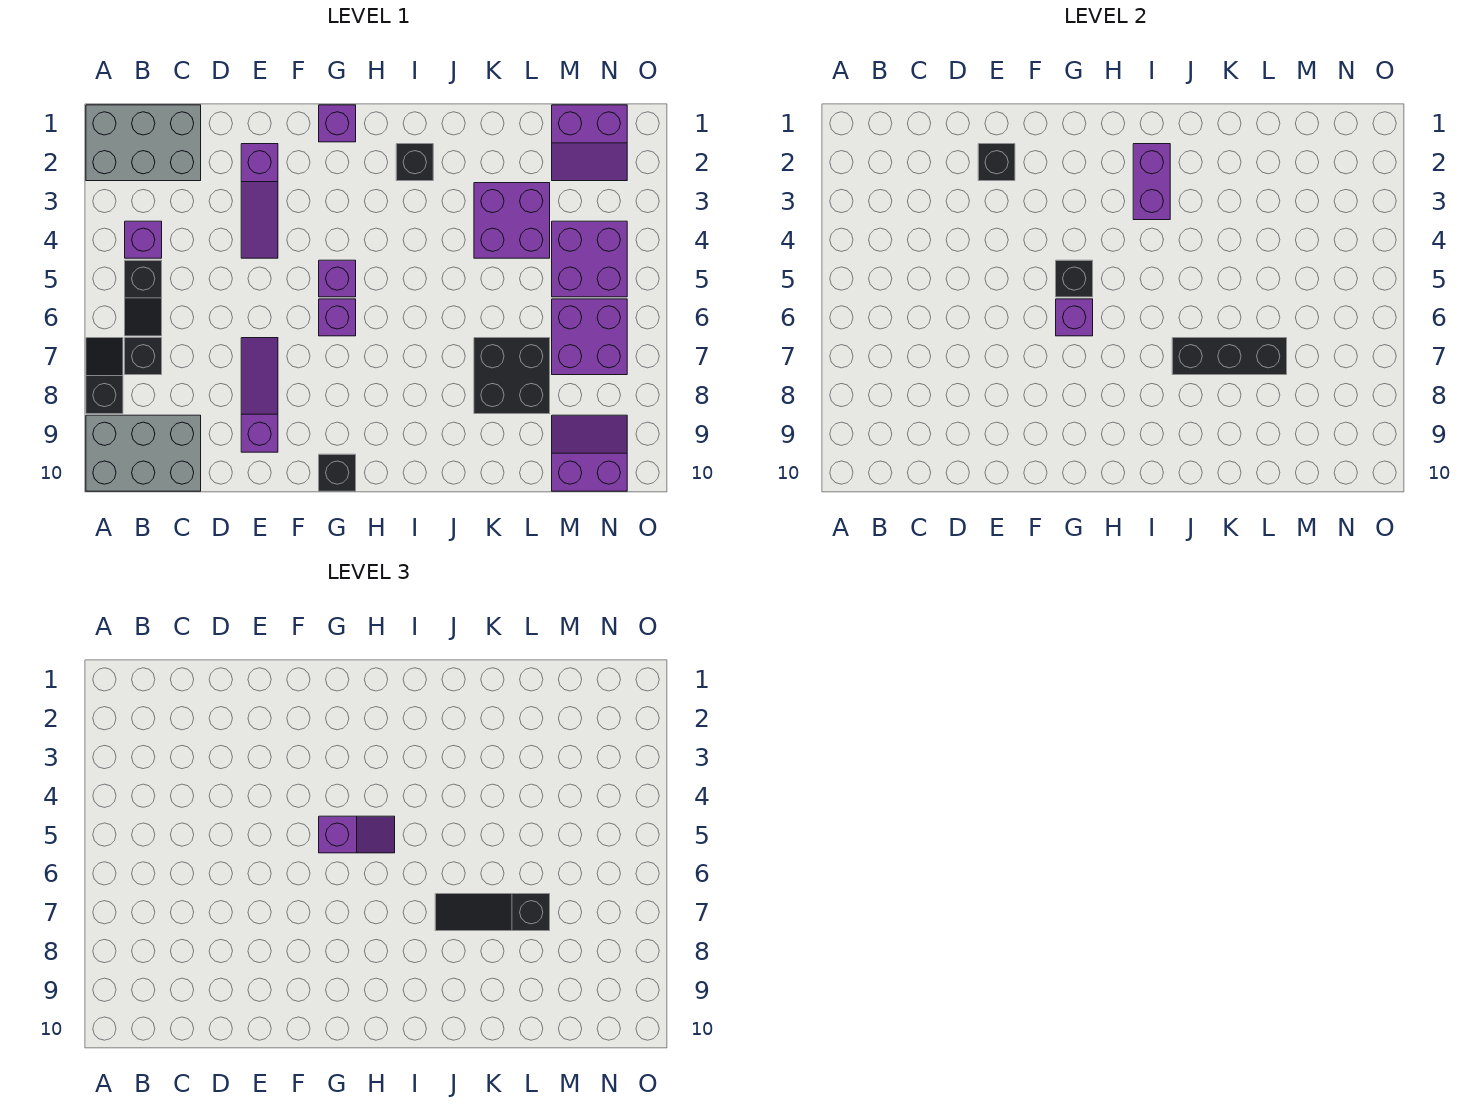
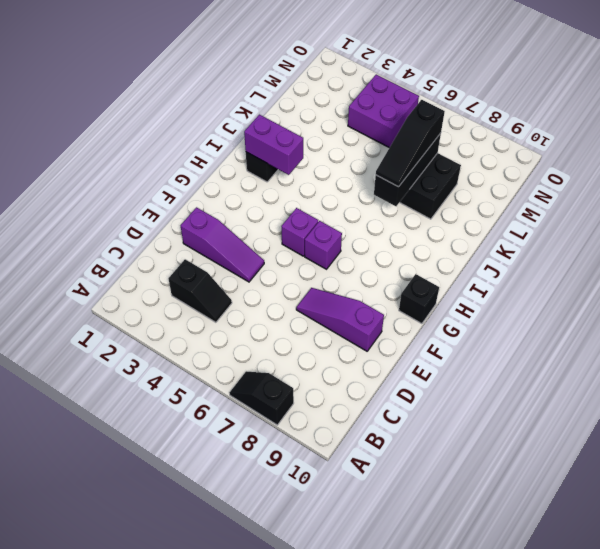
black 1x2 slope [169,259,232,322] -> black 1x2 slope moved to [125,260,162,336]
none -> grey 2x3 brick [86,105,201,181]
none -> grey 2x3 brick [86,415,201,491]
none -> purple 1x1 brick [125,221,162,258]

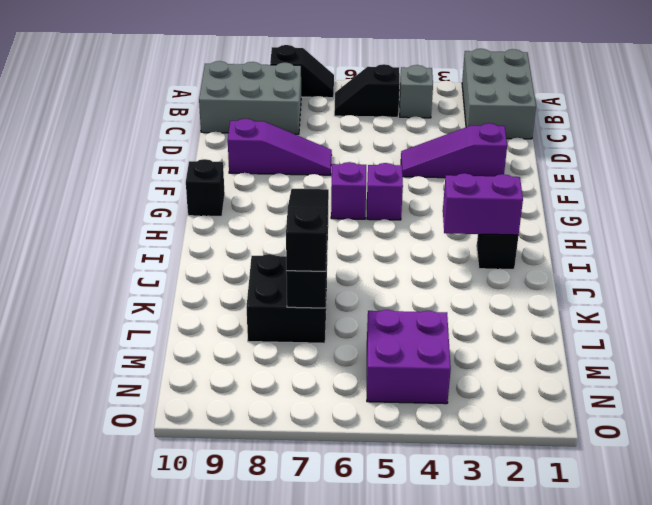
grey 1x1 brick [399,65,433,118] -> purple 1x1 brick [125,221,162,258]
grey 2x3 brick [199,61,301,134] -> grey 2x3 brick turned to [86,415,201,491]
none -> black 1x1 brick [125,338,162,375]
none -> purple 1x1 brick [319,105,356,142]
none -> purple 2x2 brick [474,183,550,258]

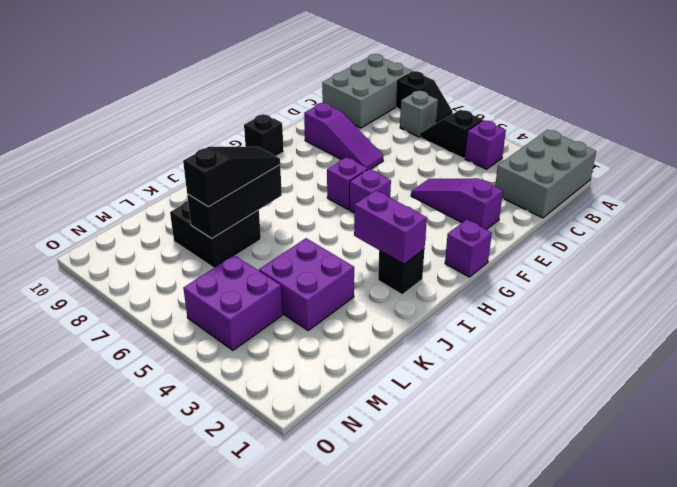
grey 1x1 brick [400,91,438,137] -> black 1x1 brick [125,338,162,375]
none -> purple 2x2 slope [552,105,627,181]
none -> purple 2x2 brick [552,299,627,375]
none -> purple 2x2 slope [552,415,627,491]

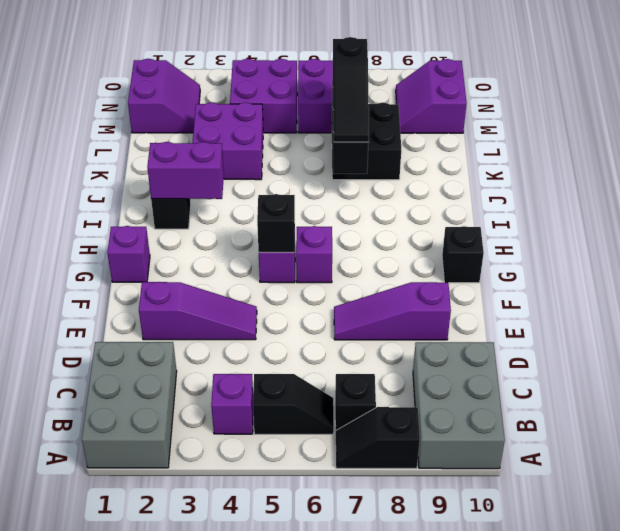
none -> black 1x1 brick [978,144,1015,181]
none -> purple 1x1 brick [1056,299,1093,336]
none -> purple 1x2 slope [319,816,395,853]

